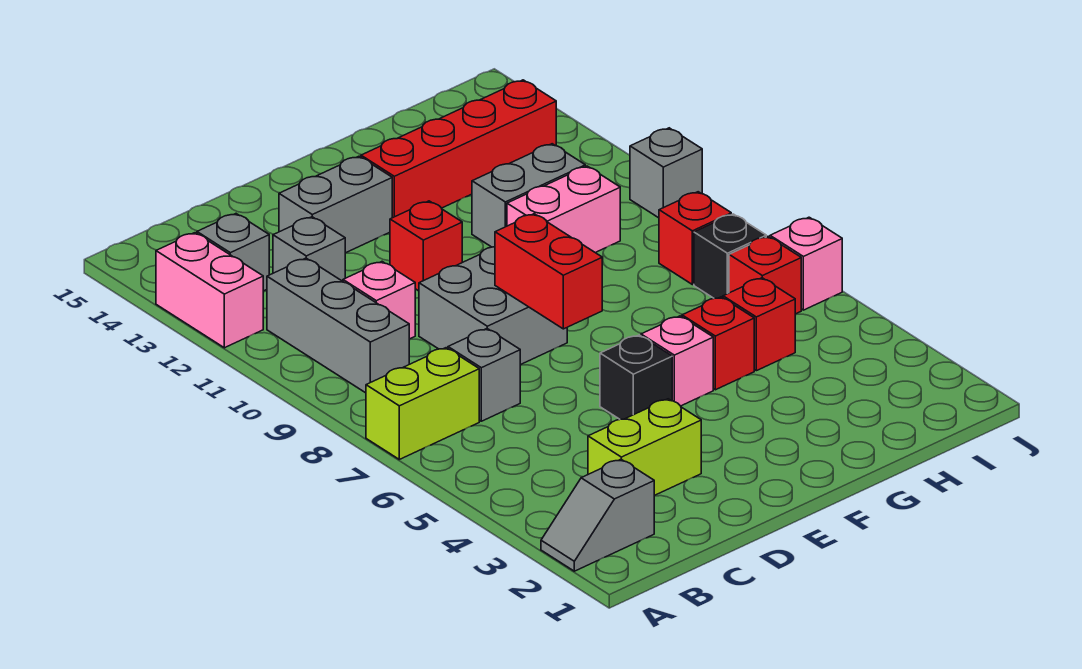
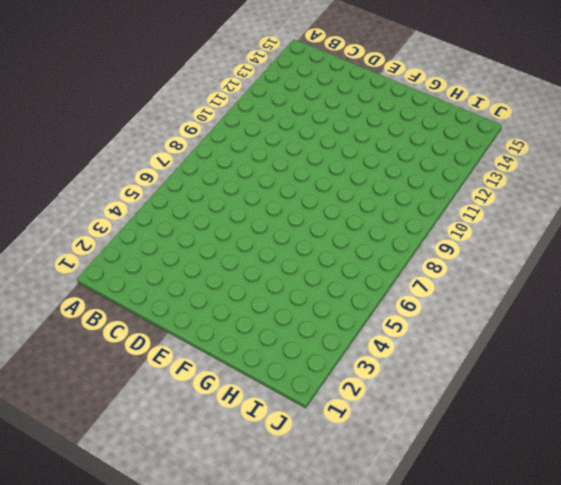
none -> grey 1x2 slope [541,459,654,571]
none -> lime 1x2 brick [366,348,479,459]
none -> pink 1x2 brick [156,233,263,348]

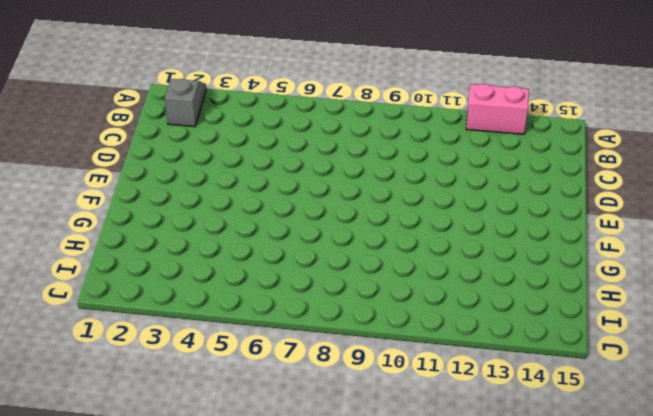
none -> lime 1x2 brick [366,348,479,459]
none -> grey 1x3 brick [267,258,409,393]
none -> grey 1x1 brick [197,214,269,291]

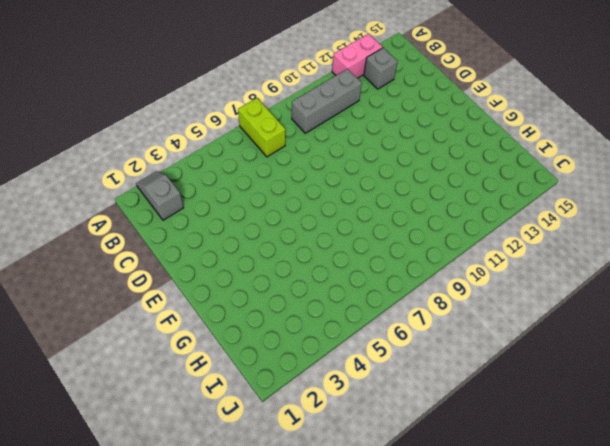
none -> lime 1x2 brick [588,399,701,496]
none -> grey 1x1 brick [448,329,520,421]
none -> pink 1x1 brick [343,262,415,339]

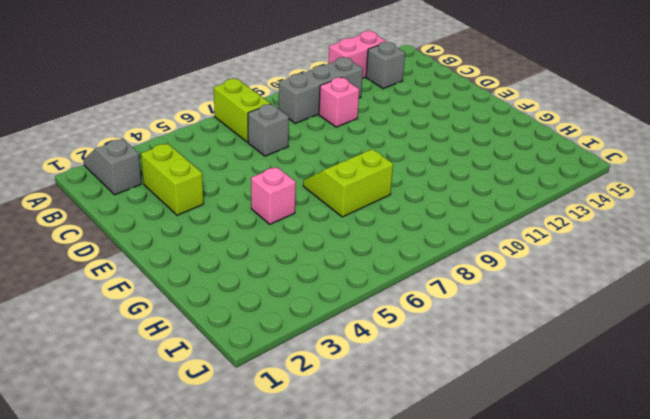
lime 2x2 slope [303,149,393,217] -> none
none -> grey 1x1 brick [273,217,345,281]
none -> grey 2x2 brick [419,247,567,365]
none -> grey 1x2 brick [279,156,392,253]

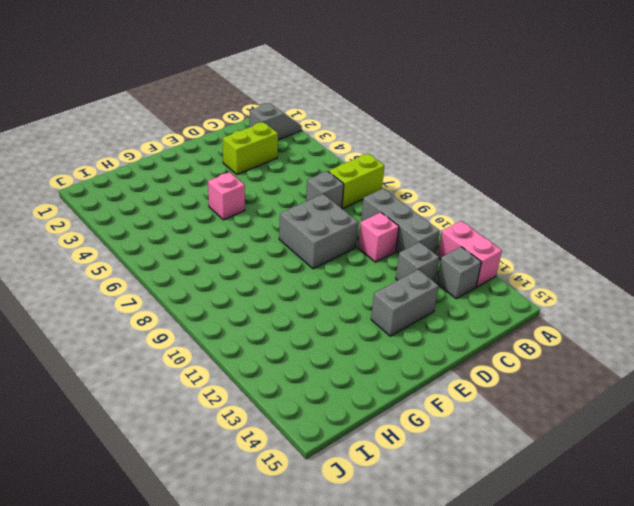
none -> black 1x1 brick [600,335,672,419]
none -> red 1x1 brick [390,201,462,291]
none -> red 1x4 brick [361,80,556,218]

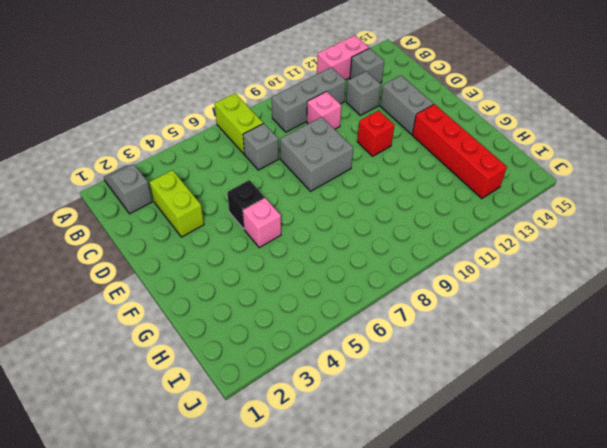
none -> red 1x1 brick [682,297,754,390]
none -> pink 1x2 brick [507,166,620,253]
none -> grey 1x2 brick [472,144,585,247]

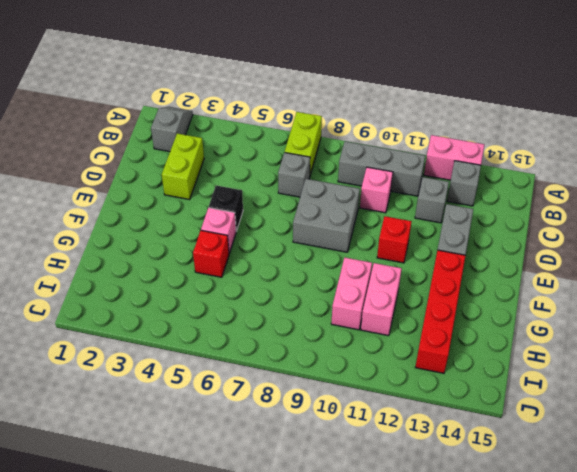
pink 1x2 brick [361,263,402,336] -> grey 1x2 brick [472,144,585,247]
none -> red 1x1 brick [723,278,795,371]
none -> red 1x1 brick [729,236,801,314]
none -> black 1x1 brick [694,214,766,298]

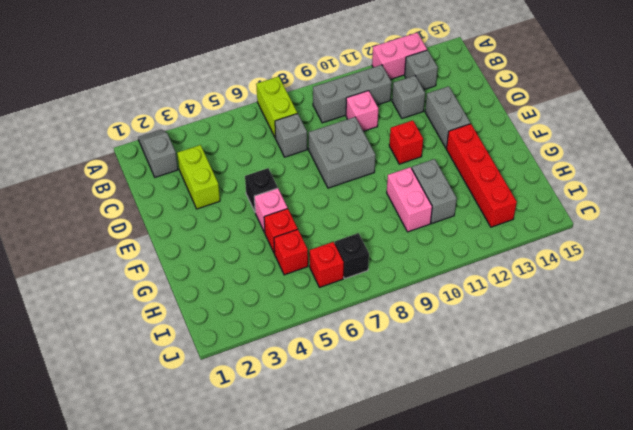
none -> red 1x1 brick [659,192,731,285]
none -> pink 1x1 brick [770,217,842,310]
none -> grey 1x1 brick [630,128,702,218]

